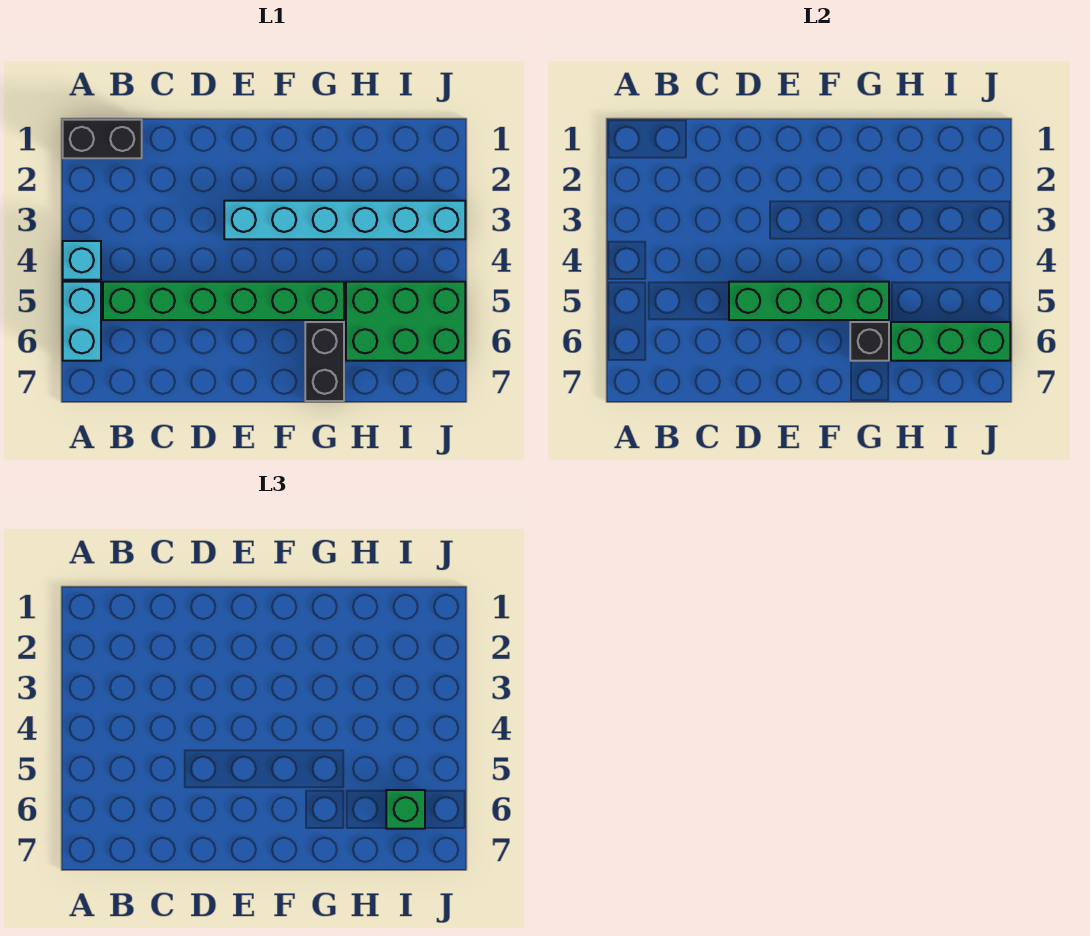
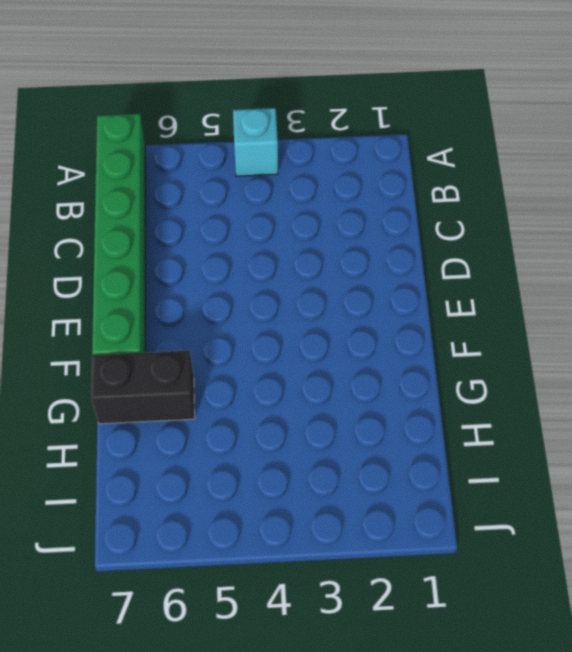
green 1x6 brick [92,114,145,355] -> green 1x6 brick moved to [103,282,344,320]
none -> black 1x2 brick [63,120,142,158]
none -> cyan 1x2 brick [63,282,101,361]

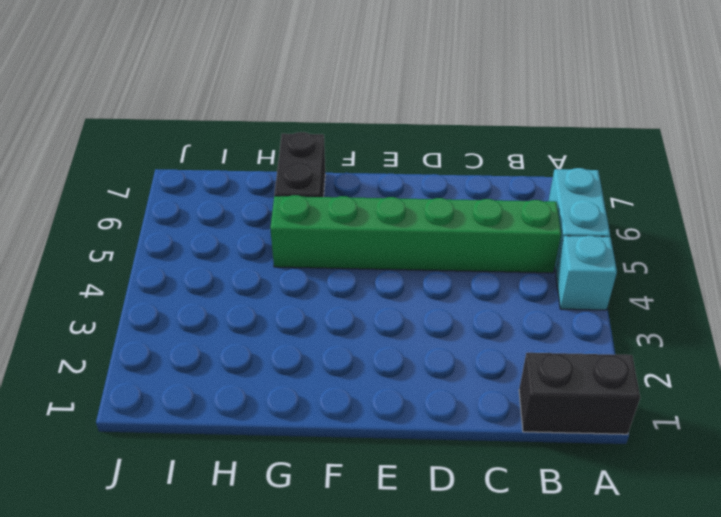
none -> cyan 1x6 brick [224,201,465,239]
none -> green 2x3 brick [346,282,465,361]

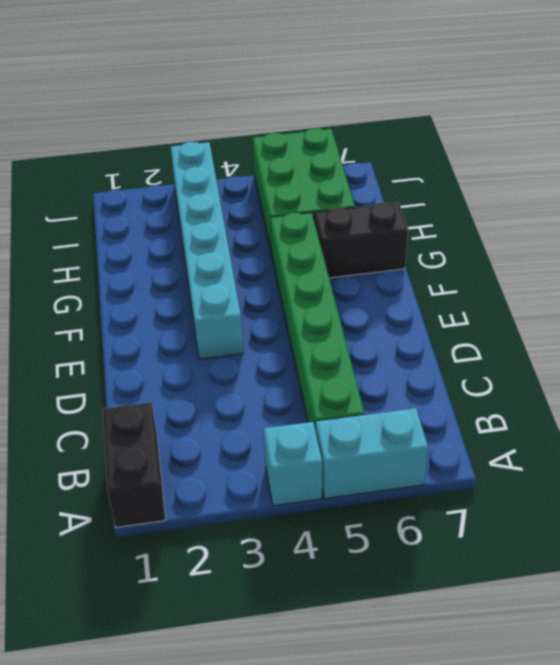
none -> green 1x4 brick [729,282,889,320]
none -> black 1x1 brick [850,322,889,361]

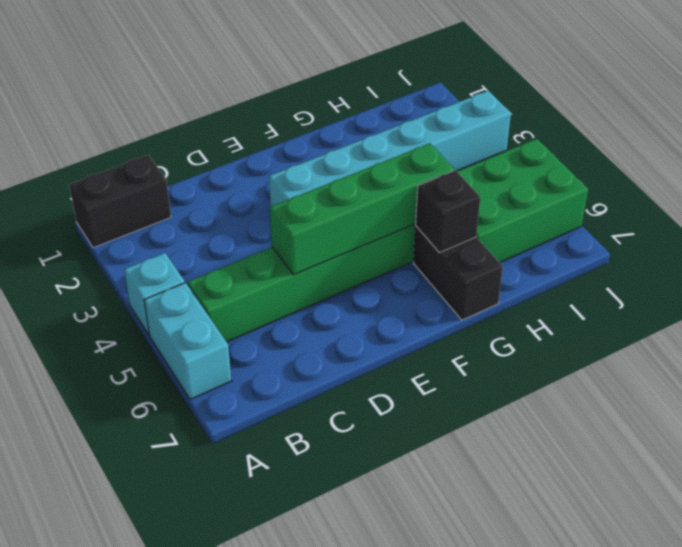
none -> green 1x3 brick [891,322,1010,361]
none -> green 1x1 brick [386,790,425,829]

